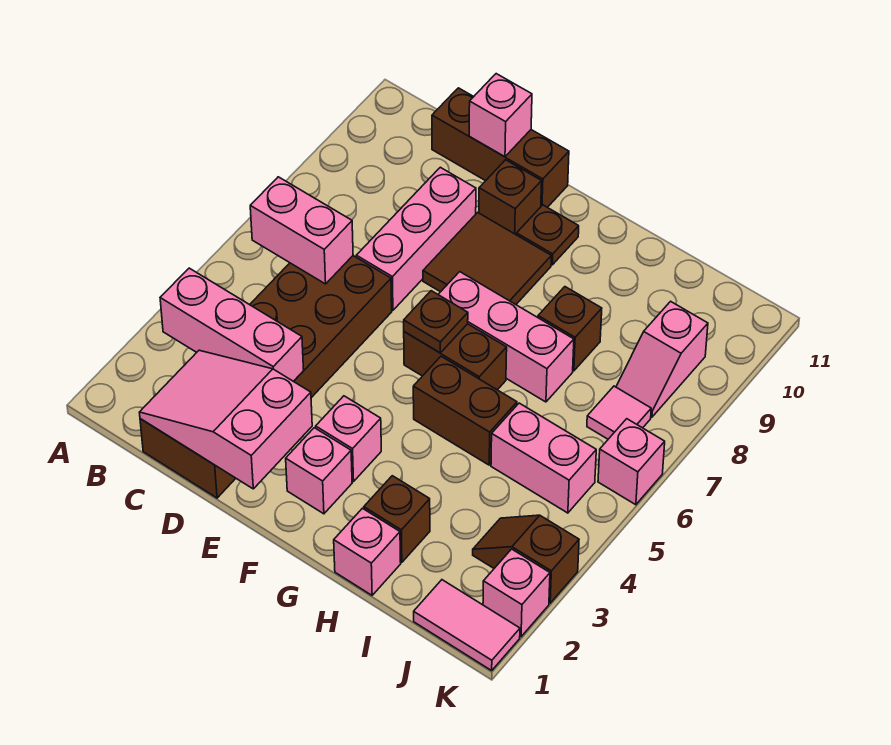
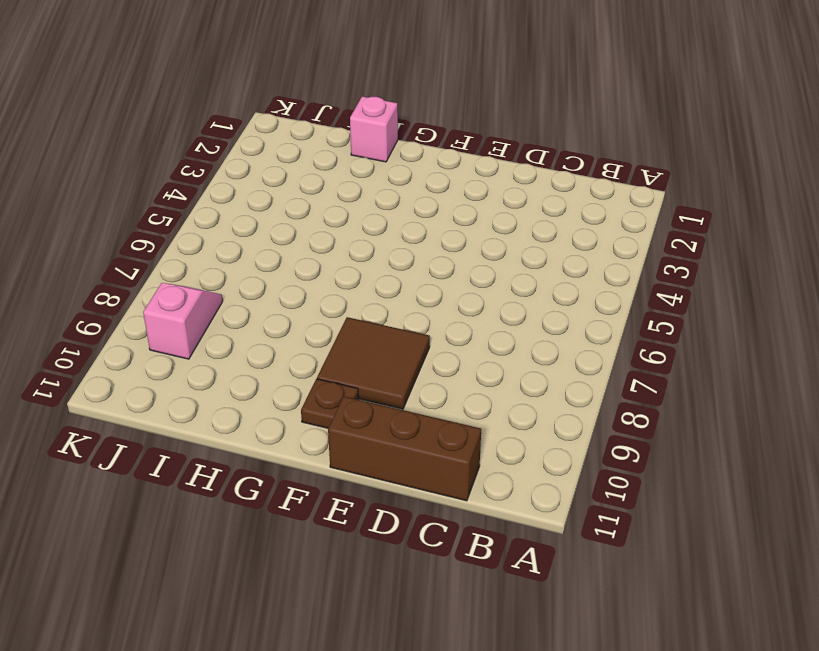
none -> brown 2x6 brick [140,256,392,498]
none -> pink 1x3 brick [356,167,476,310]
none -> brown 1x1 brick [479,160,542,235]

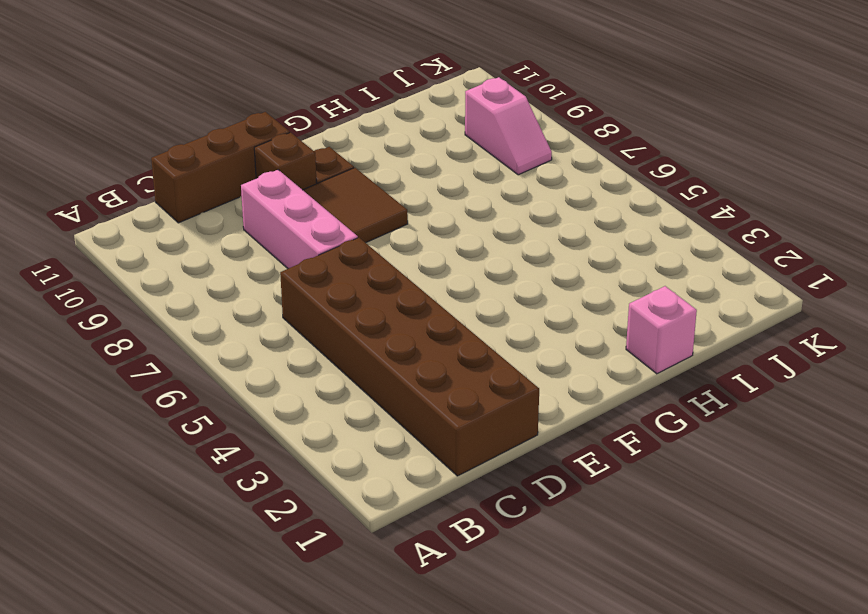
none -> pink 1x1 brick [286,428,352,514]
none -> pink 1x1 brick [316,396,381,482]
none -> brown 1x2 brick [404,324,507,390]

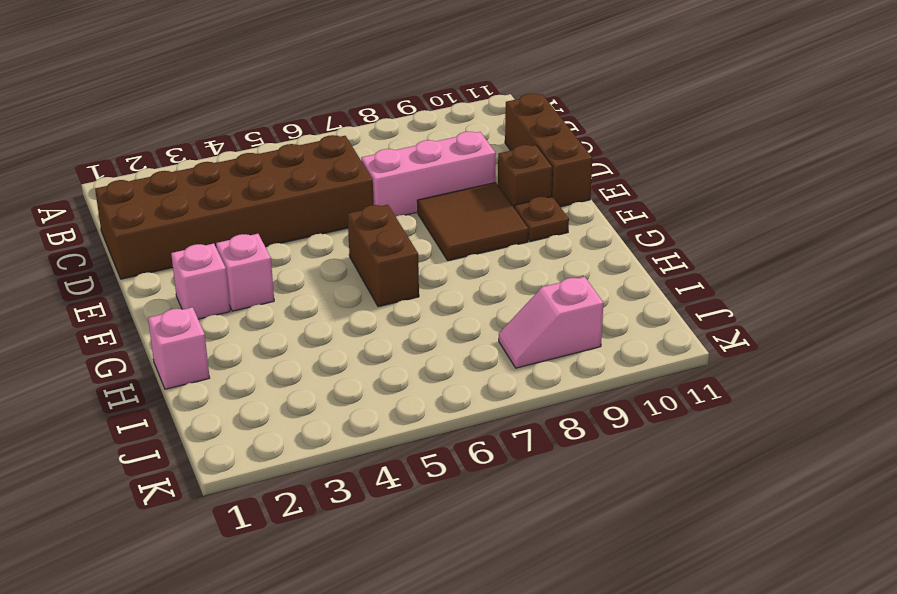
none -> pink 1x3 brick [438,272,574,402]
none -> brown 1x2 brick [413,356,517,465]
none -> brown 1x1 brick [364,476,430,562]

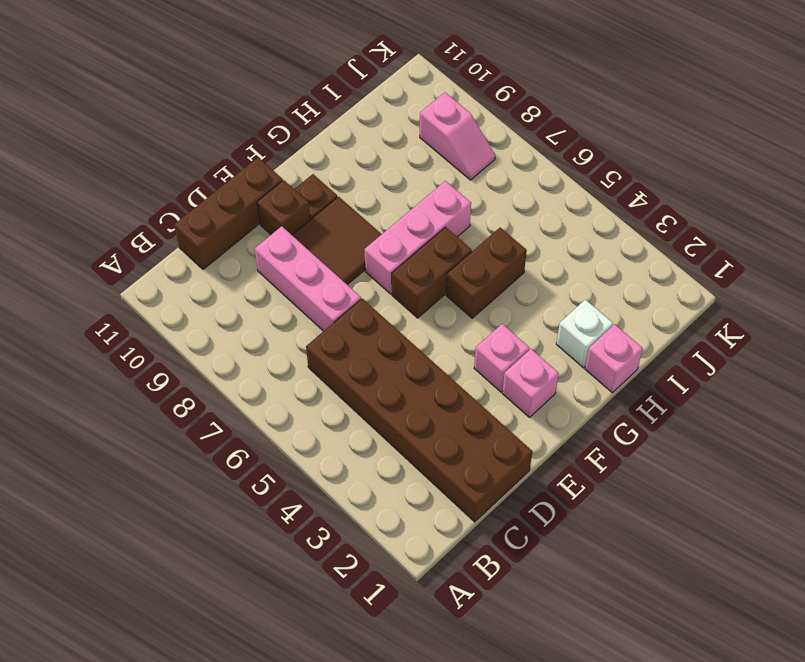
white 1x1 brick [556,300,613,368] -> brown 1x1 brick [364,476,430,562]
none -> brown 1x1 brick [538,287,602,371]
none -> pink 1x2 brick [491,403,596,513]
none -> pink 1x2 tile [414,580,520,670]

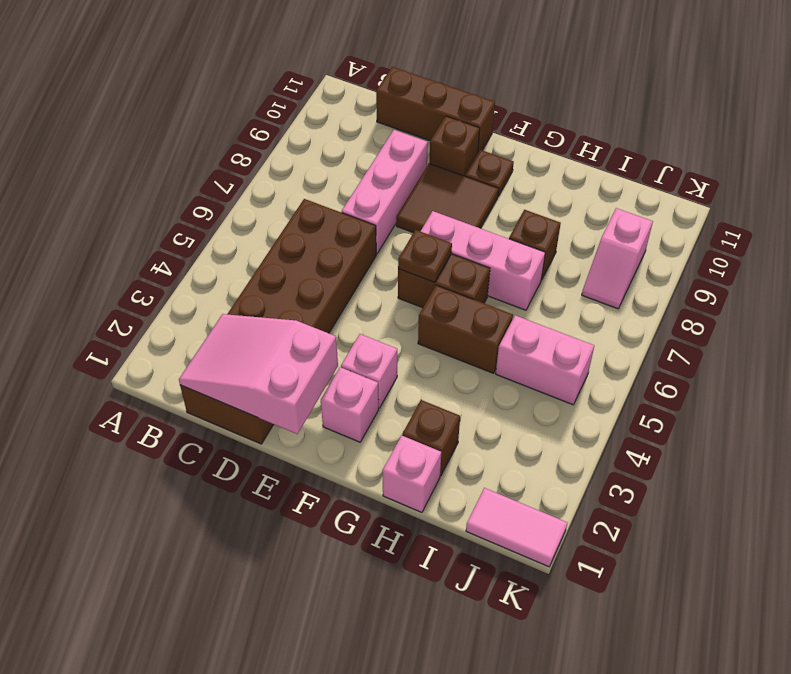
none -> brown 1x2 slope [473,515,579,603]
none -> pink 1x1 tile [587,386,651,439]
none -> pink 1x1 brick [483,549,550,637]

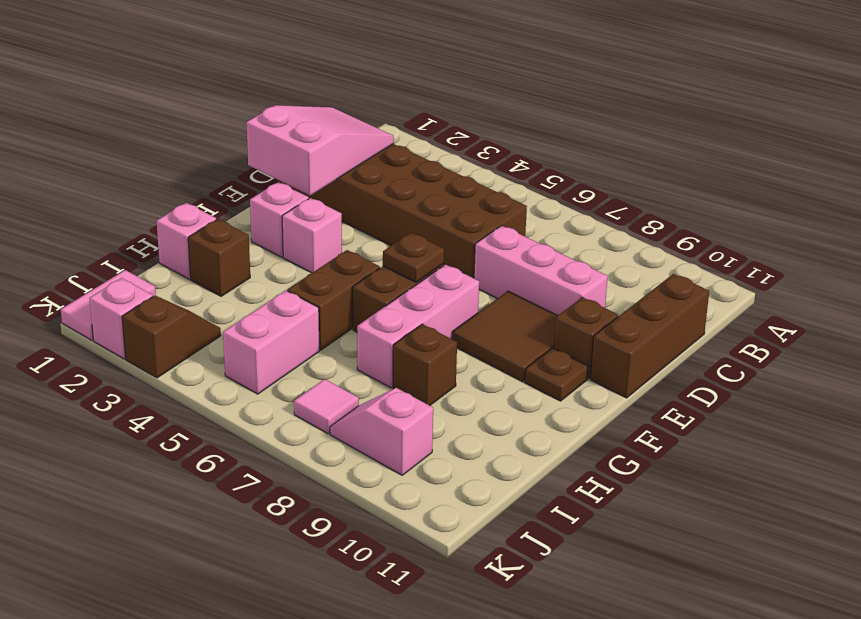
none -> pink 1x1 brick [598,419,665,505]
none -> pink 1x3 brick [160,268,304,381]
none -> pink 1x2 brick [250,177,353,284]

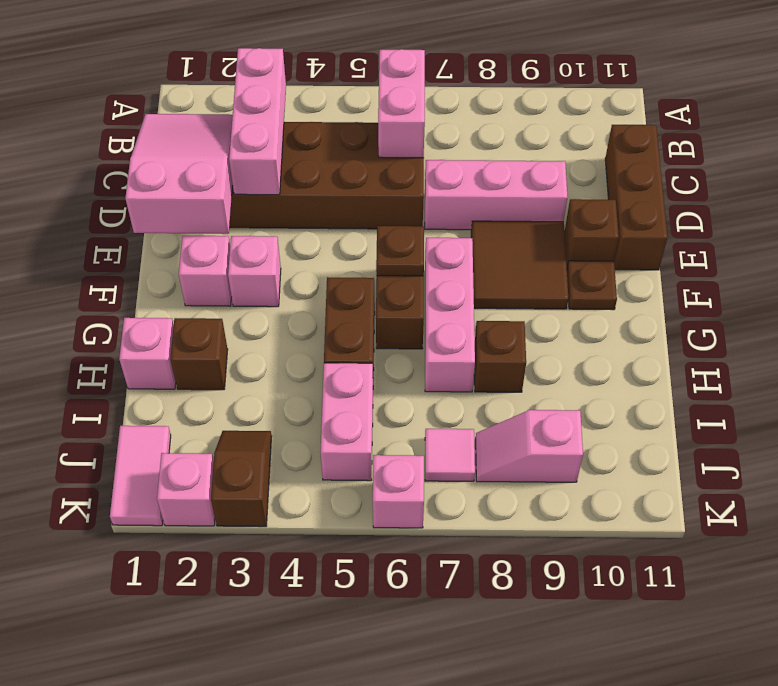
none -> pink 1x1 brick [469,74,532,157]

